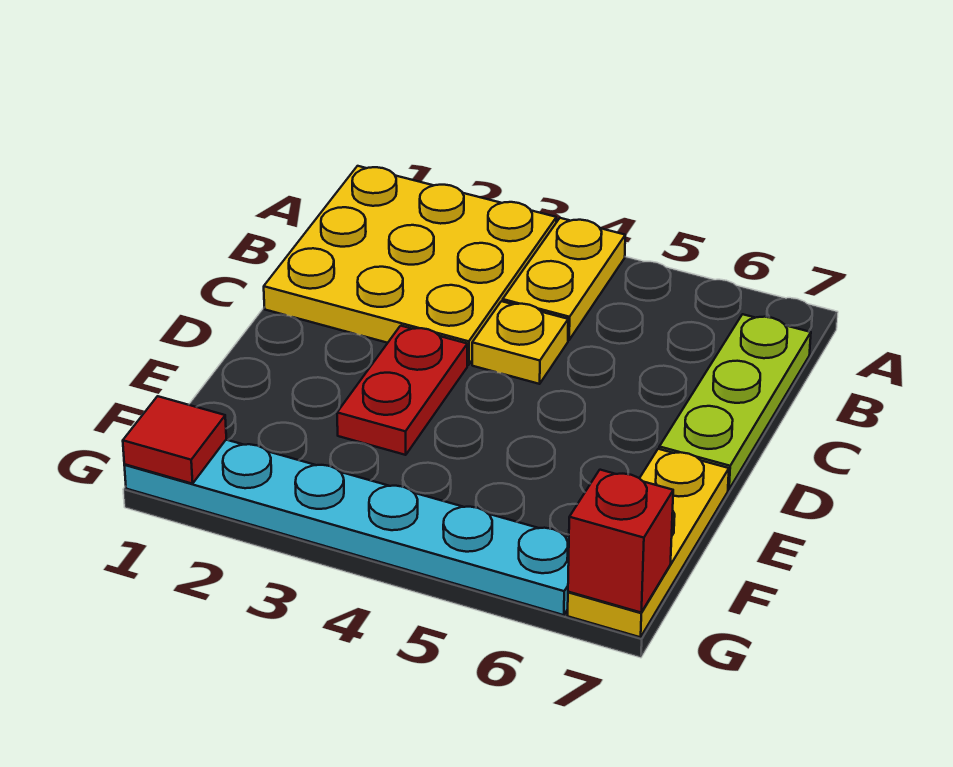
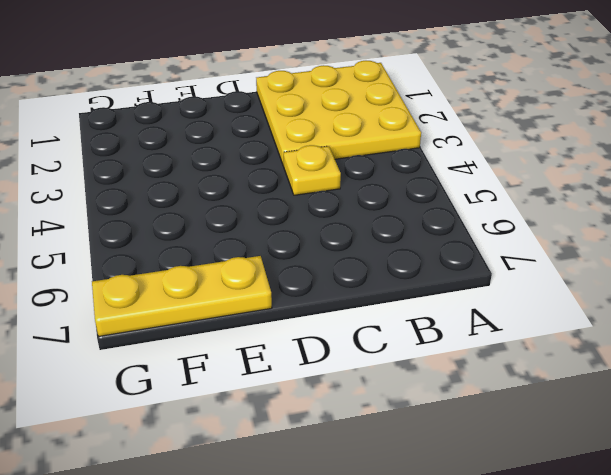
none -> yellow 1x2 plate [503,218,625,340]
none -> lime 1x3 plate [659,314,811,489]

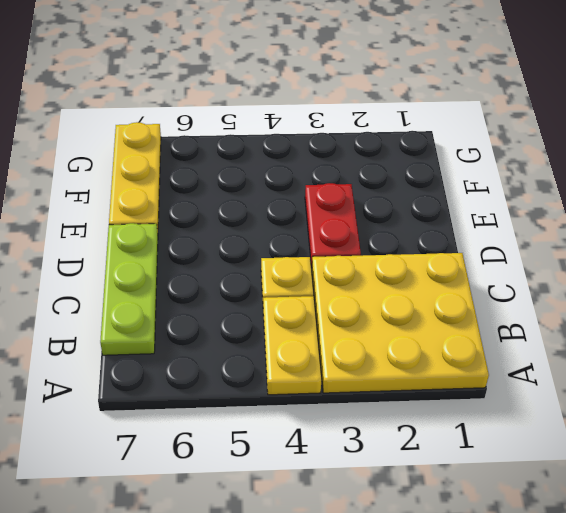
none -> cyan 1x6 plate [124,440,569,615]
none -> red 1x1 tile [123,396,226,484]

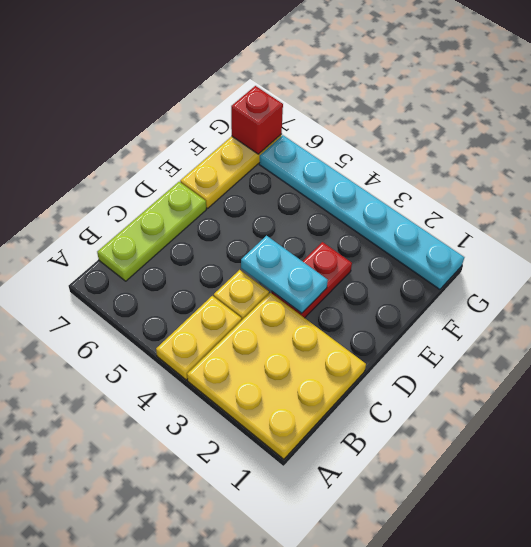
cyan 1x2 plate [241,236,328,313] -> none
none -> red 1x1 tile [123,396,226,484]

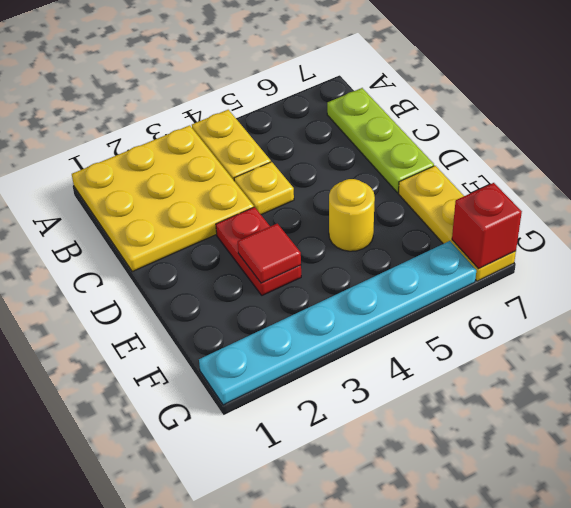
red 1x1 tile [238,224,301,283] -> red 1x1 tile moved to [123,396,226,484]
yellow 1x1 round brick [329,179,375,251] -> none

